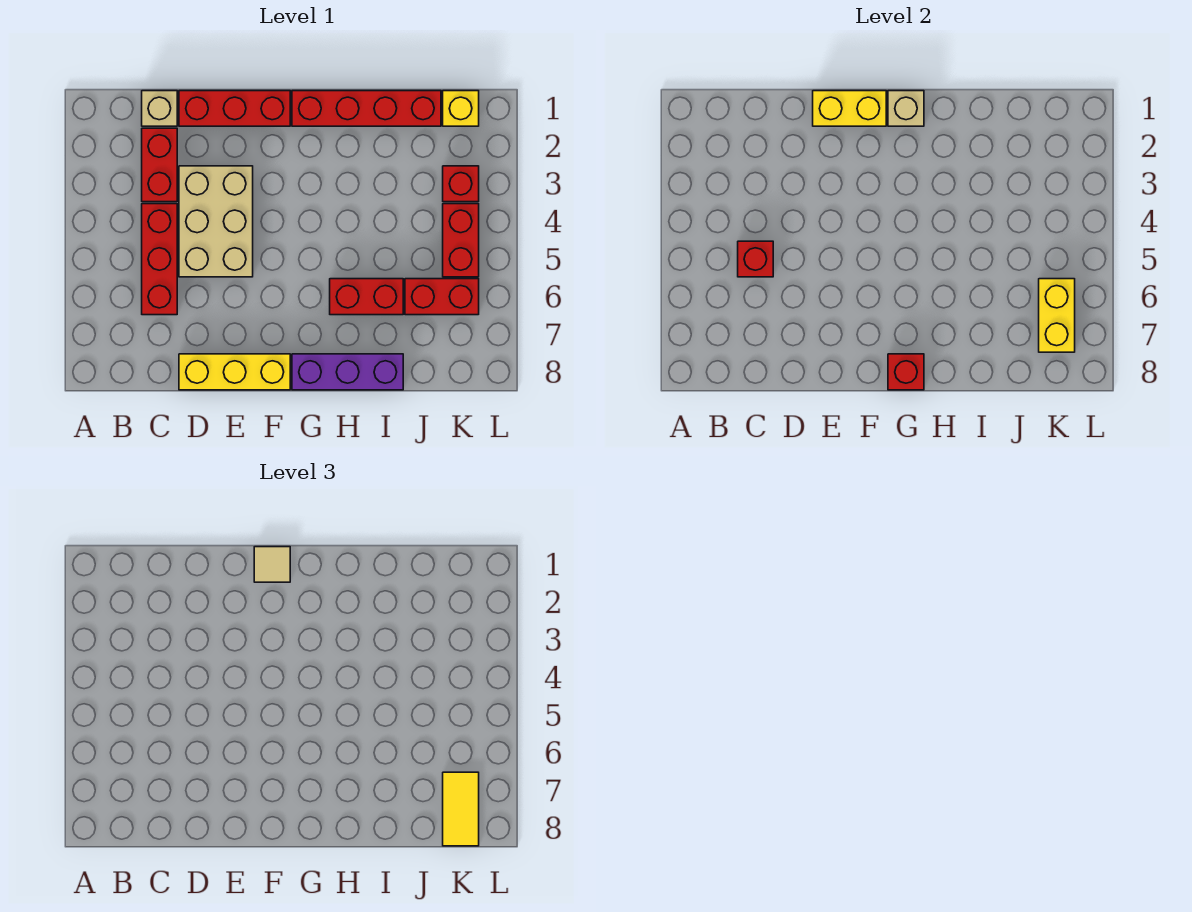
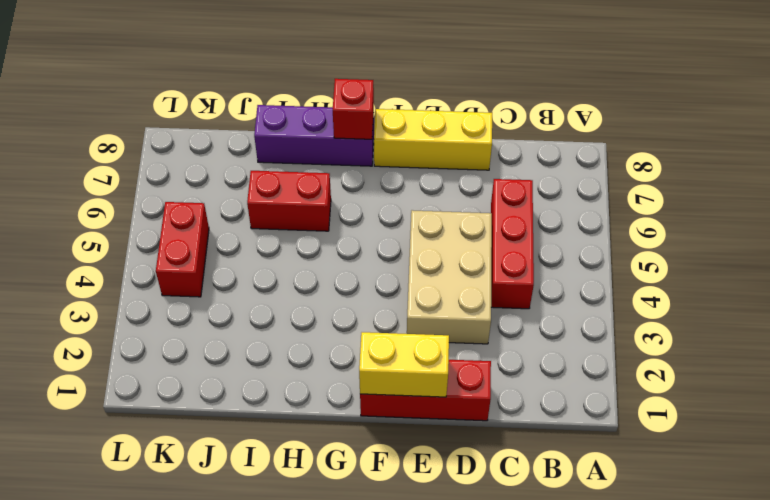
none -> tan 1x1 brick [142,91,177,126]
none -> red 1x2 brick [142,128,177,202]
none -> red 1x4 brick [292,91,441,126]

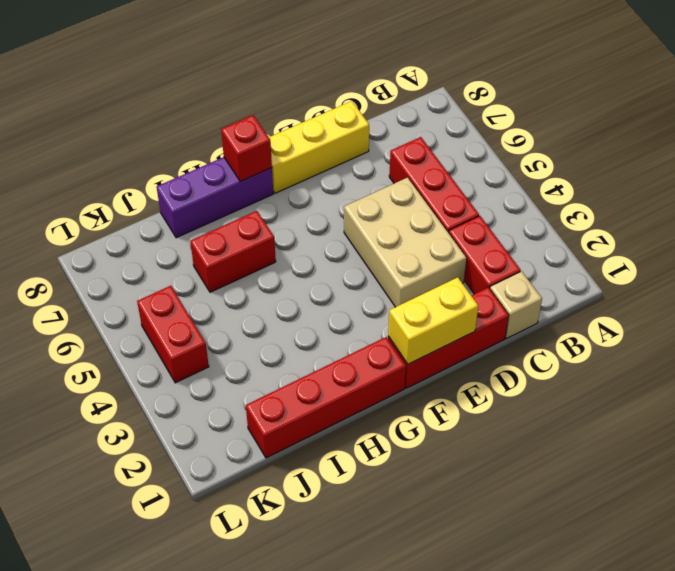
none -> red 1x2 brick [405,279,479,315]
none -> yellow 1x1 brick [443,91,479,126]
none -> red 1x1 brick [443,166,479,202]

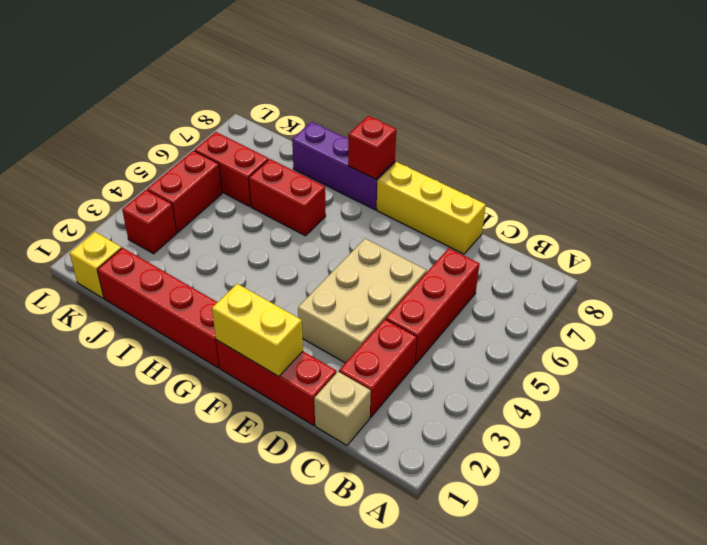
none -> red 1x1 brick [738,241,773,277]
none -> tan 1x1 brick [888,91,924,126]
none -> yellow 1x2 brick [1039,279,1075,352]

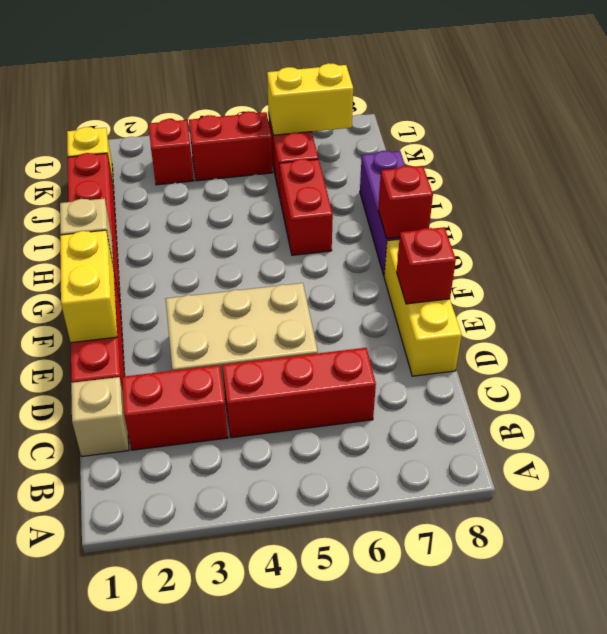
red 1x1 brick [397,227,456,304] -> red 1x1 brick moved to [738,241,773,277]
none -> tan 1x1 tile [254,547,290,582]
none -> yellow 1x2 tile [443,772,479,846]

